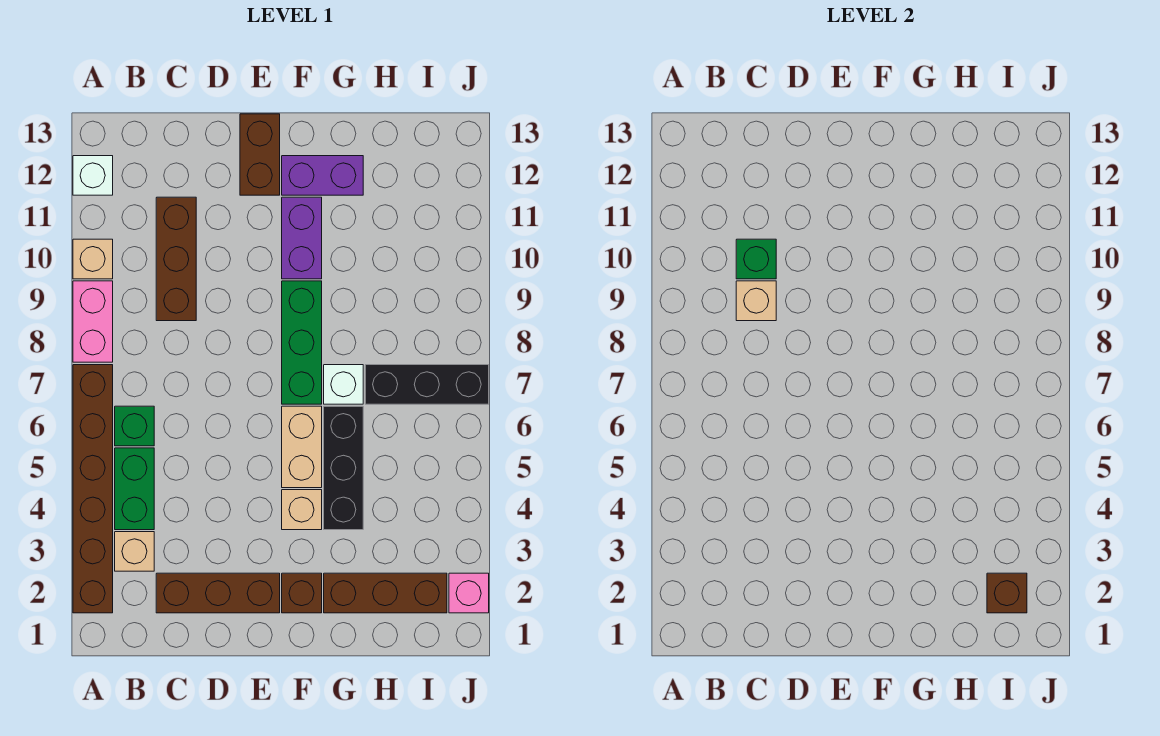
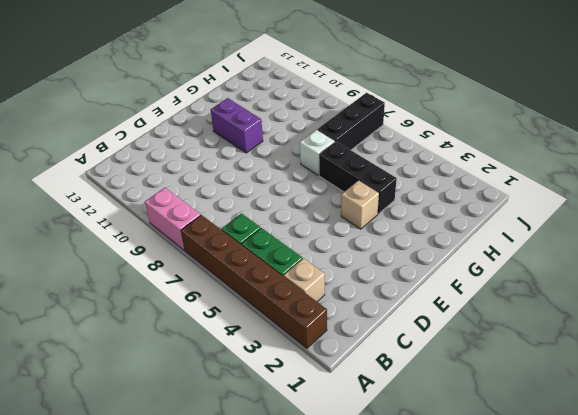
none -> tan 1x1 brick [73,239,113,279]
none -> white 1x1 brick [73,156,113,195]
none -> brown 1x3 brick [156,573,280,613]

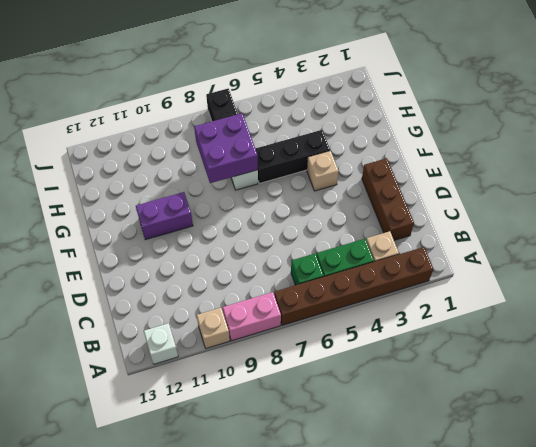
purple 2x2 brick [194,113,258,183] -> none
none -> brown 1x3 brick [156,197,196,321]
none -> brown 1x2 brick [240,114,280,195]
none -> brown 1x1 brick [282,573,322,613]

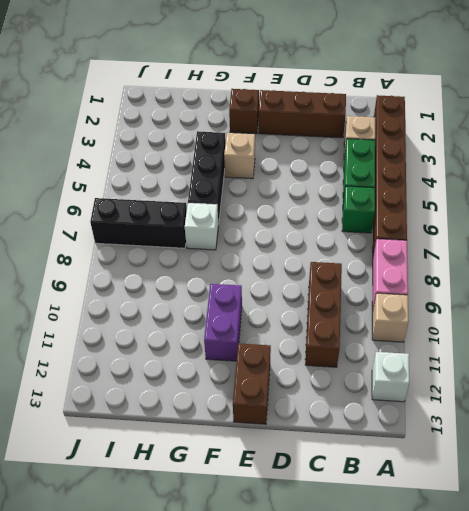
none -> tan 1x2 brick [282,406,322,488]
none -> green 1x3 brick [282,281,322,404]
none -> purple 1x2 brick [282,156,363,195]

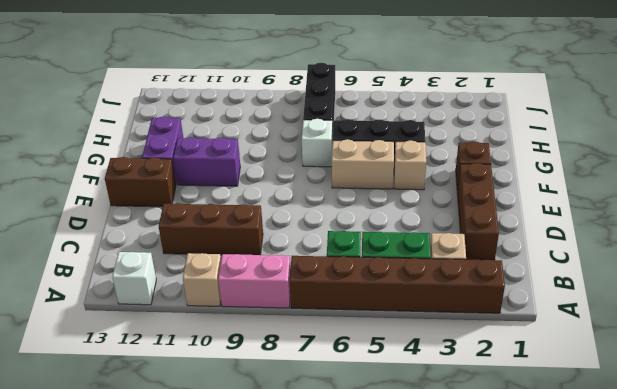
none -> green 1x3 brick [282,281,322,404]
none -> brown 1x3 brick [324,573,447,613]
none -> pink 1x1 brick [449,573,489,613]

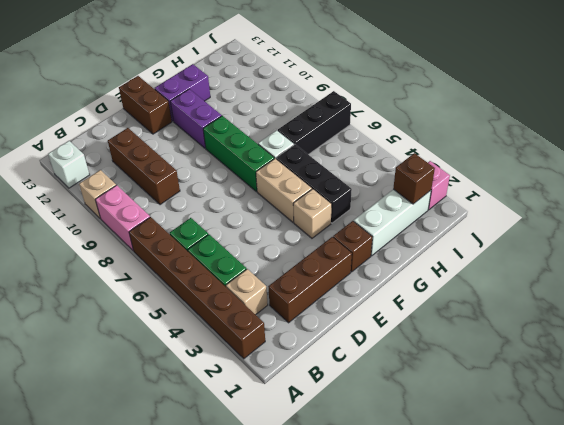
white 1x3 brick [354,189,431,256] -> brown 1x3 brick [324,573,447,613]
none -> tan 1x1 brick [736,281,776,321]
none -> green 1x1 brick [736,239,776,279]

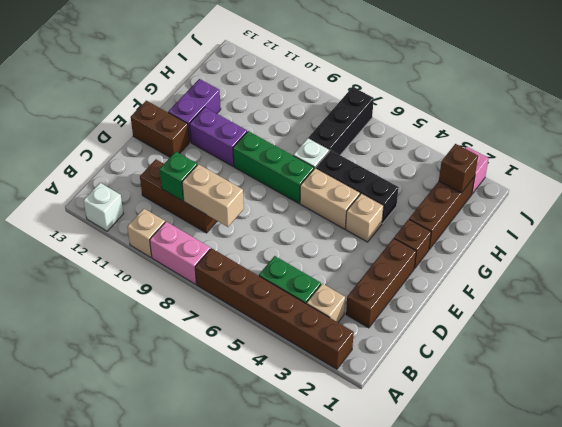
tan 1x2 brick [182,164,244,227] -> tan 1x1 brick [736,281,776,321]
none -> green 1x1 brick [115,406,154,446]

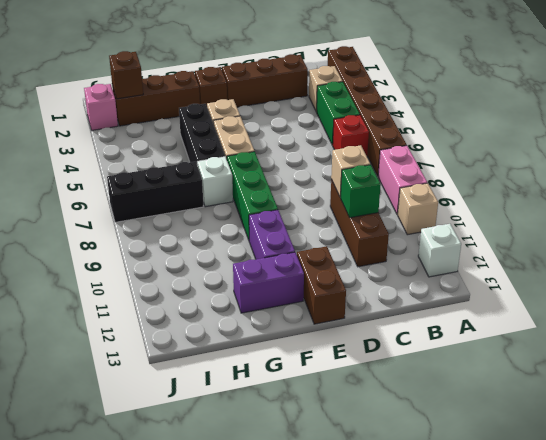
red 1x1 brick [333,115,369,156] -> green 1x1 brick [115,406,154,446]

